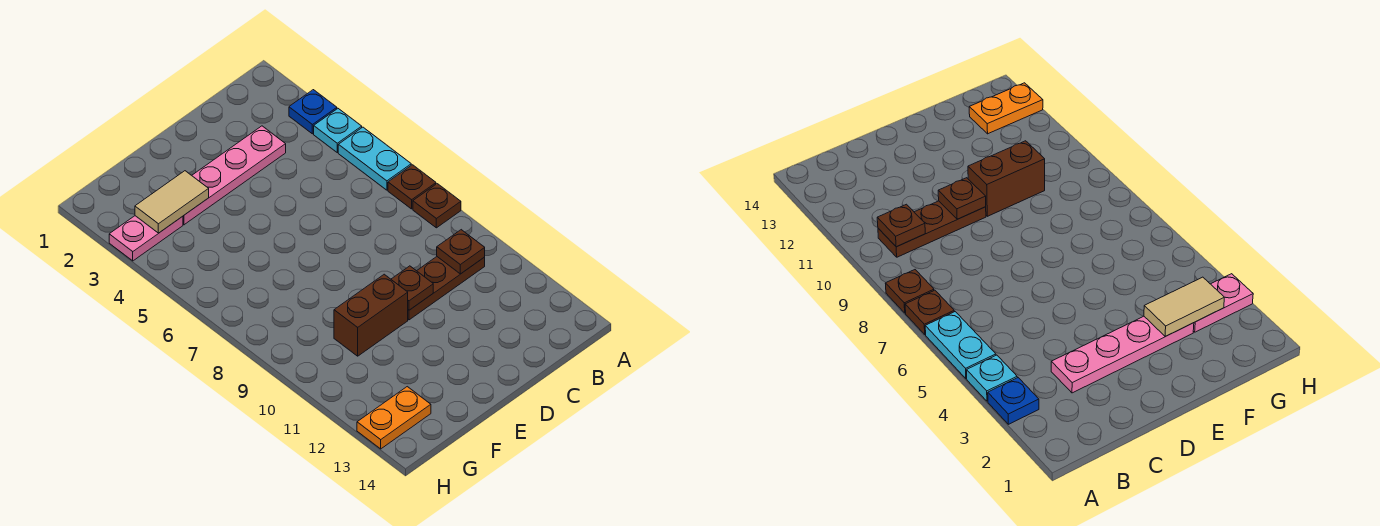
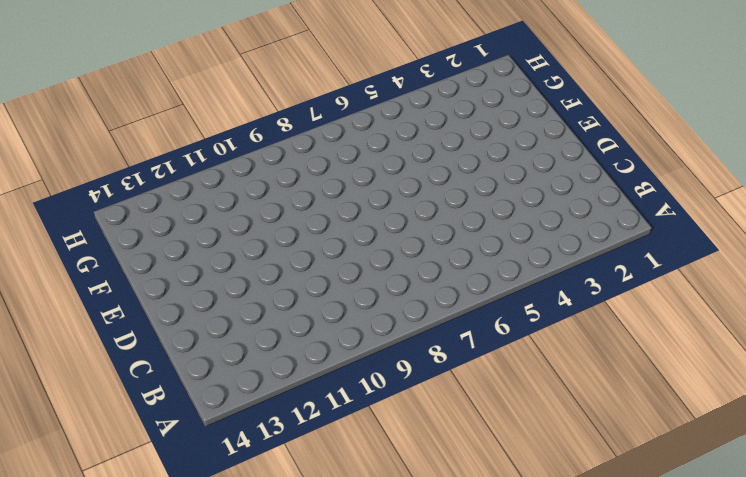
none -> blue 1x1 plate [289,90,337,134]
none -> cyan 1x1 plate [314,109,362,152]
none -> cyan 1x2 plate [338,127,411,190]

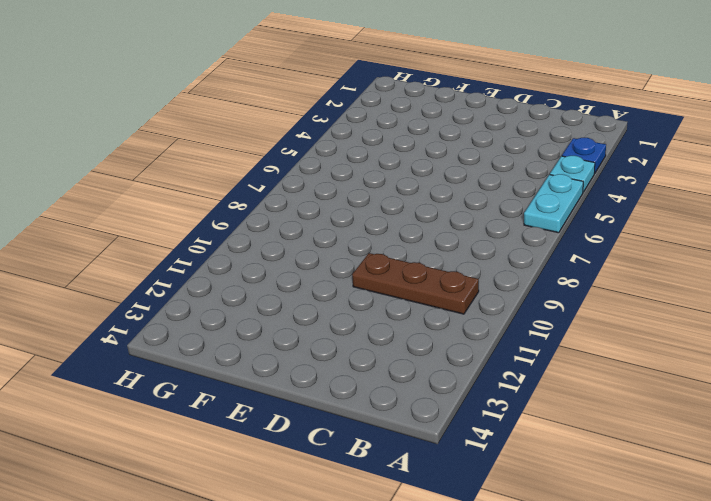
none -> brown 1x1 plate [388,165,436,209]
none -> brown 1x1 plate [413,184,461,228]
none -> pink 1x4 plate [183,126,286,225]

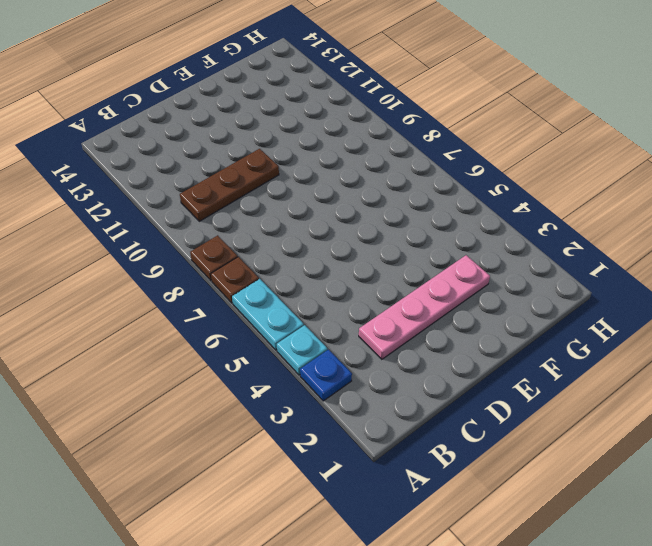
none -> brown 1x2 brick [334,274,408,356]
none -> pink 1x2 plate [109,216,183,261]
none -> orange 1x2 plate [357,387,431,449]

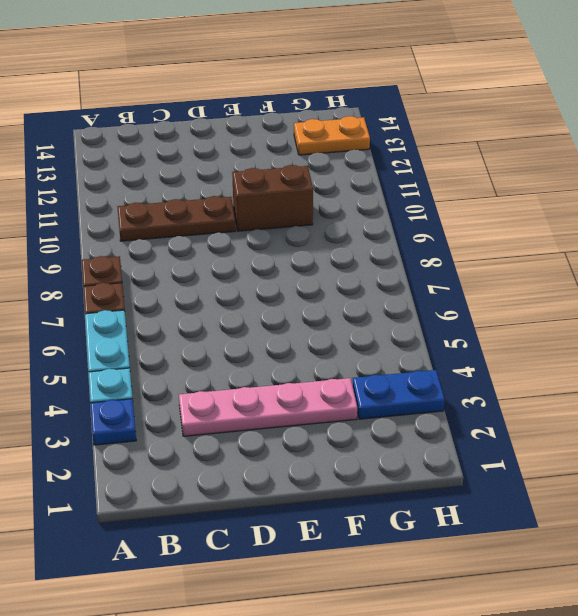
blue 1x2 plate [352,370,445,419] -> pink 1x2 plate [109,216,183,261]
none -> brown 1x1 plate [437,230,485,274]
none -> brown 1x1 plate [391,266,433,310]
none -> tan 1x2 tile [135,171,209,233]

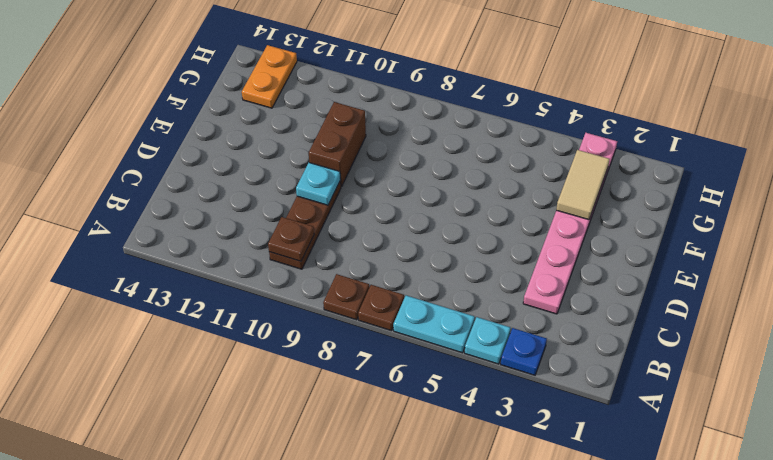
cyan 1x1 plate [296,163,341,205] -> brown 1x1 plate [391,266,433,310]

